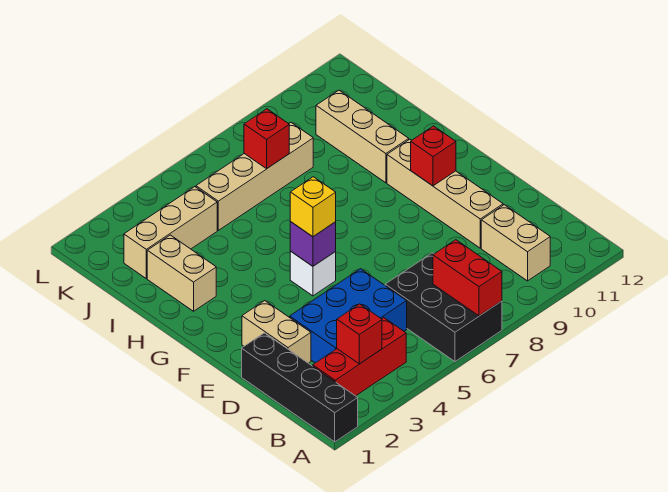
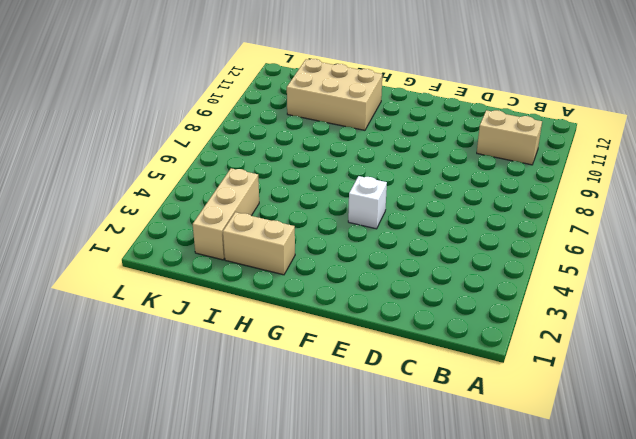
tan 2x3 brick [287,59,382,130] -> tan 1x3 brick [316,90,409,183]
none -> black 1x4 brick [242,333,358,442]
none -> black 2x3 brick [385,253,502,361]
none -> red 1x3 brick [313,318,406,396]

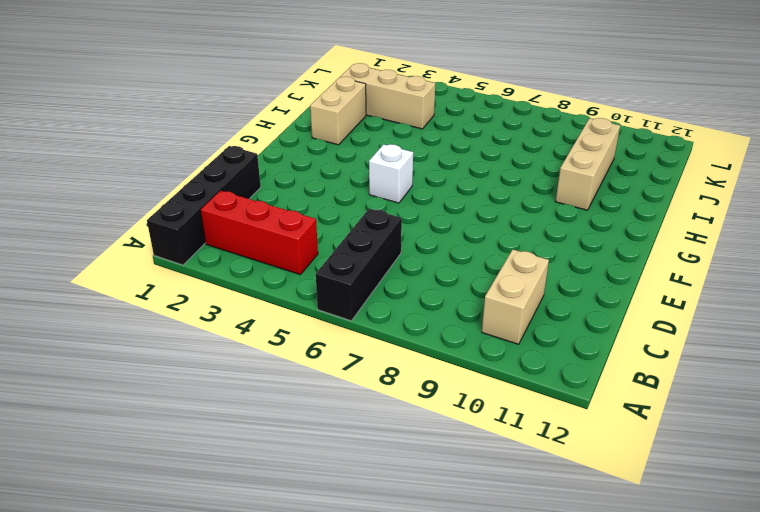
black 1x3 brick [316,209,402,321] -> black 2x3 brick [385,253,502,361]
none -> blue 2x3 brick [290,269,407,363]
none -> tan 1x2 brick [242,301,311,363]
none -> tan 1x4 brick [387,139,503,248]

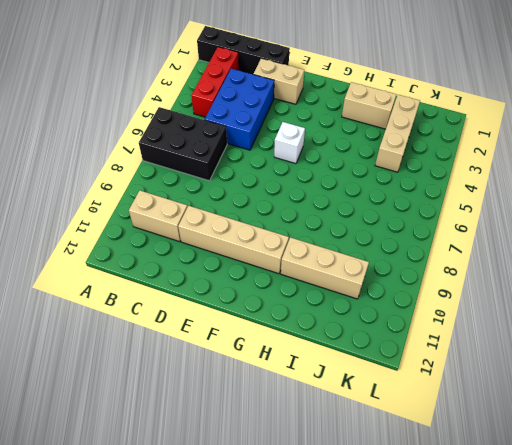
none -> tan 1x4 brick [196,123,313,230]
none -> red 1x2 brick [433,240,502,316]
none -> red 1x1 brick [337,304,382,364]

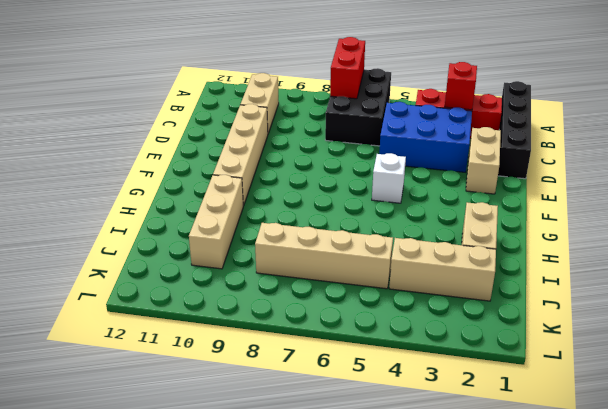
none -> purple 1x1 brick [290,222,336,266]
none -> red 1x1 brick [411,126,456,186]
none -> red 1x1 brick [244,109,289,169]

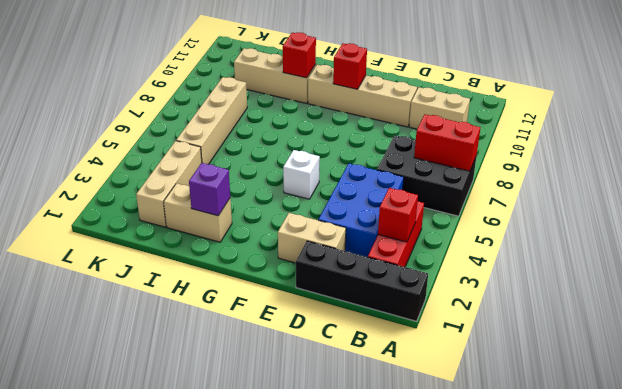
purple 1x1 brick [189,163,230,216] -> purple 1x1 brick moved to [290,222,336,266]
red 1x1 brick [282,32,316,78] -> red 1x1 brick moved to [244,109,289,169]
none -> yellow 1x1 brick [290,177,336,237]

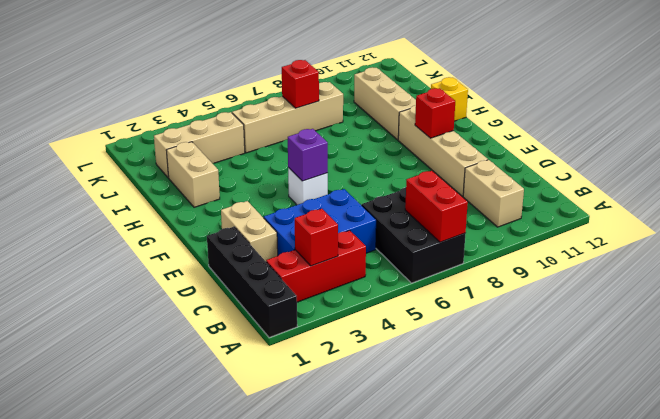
yellow 1x1 brick [431,77,468,121] -> yellow 1x1 brick moved to [290,177,336,237]

